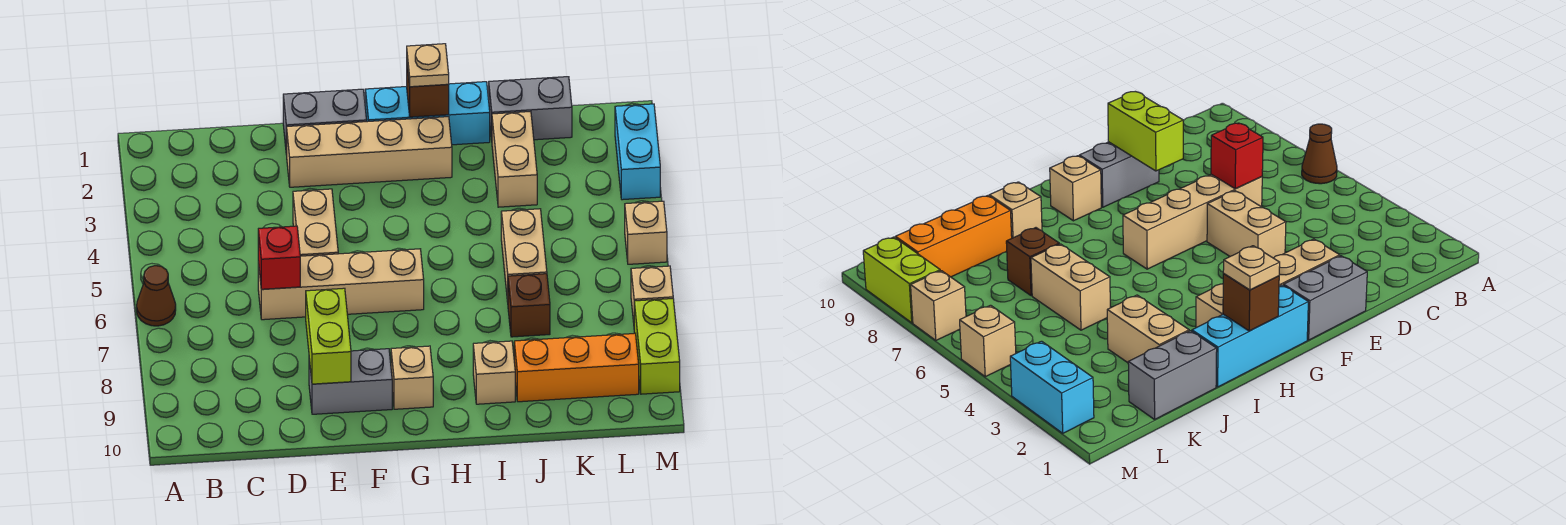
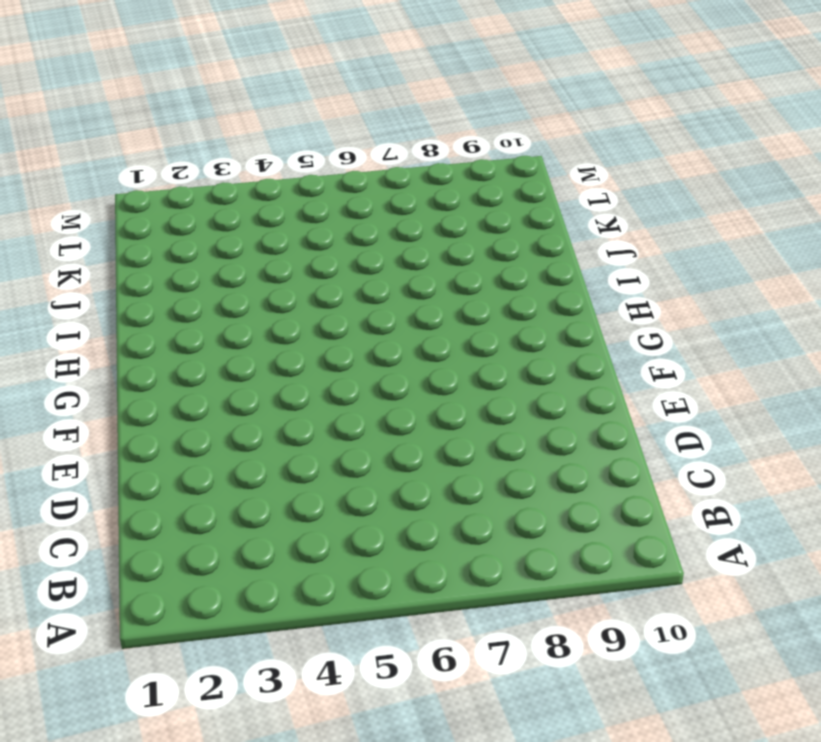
none -> brown 1x1 cone [137,266,176,326]
none -> tan 1x4 brick [258,249,424,320]
none -> grey 1x2 brick [283,89,367,155]

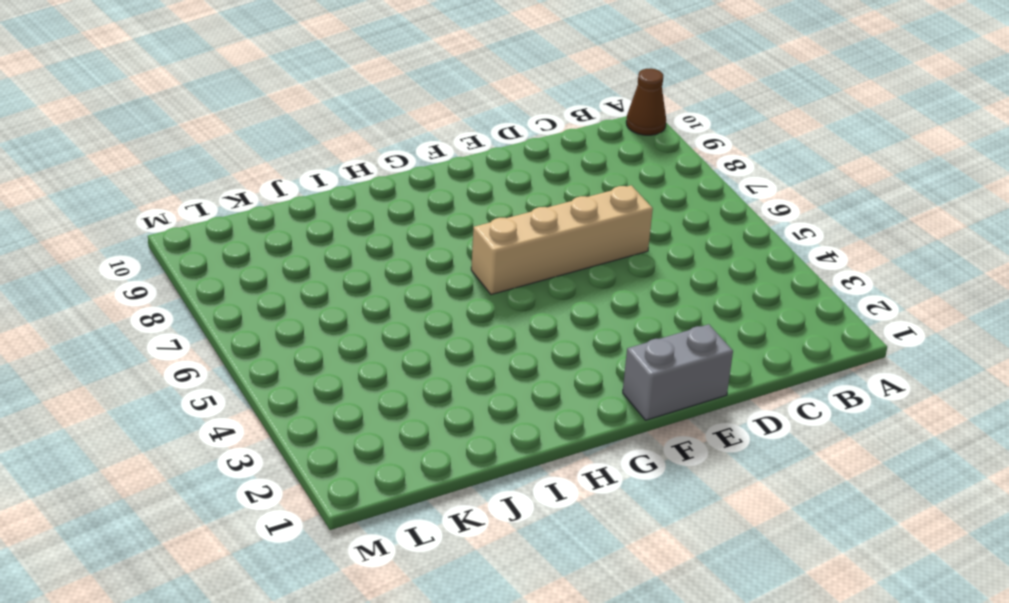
brown 1x1 cone [626,68,666,135] -> brown 1x1 cone moved to [137,266,176,326]
none -> tan 1x4 brick [287,117,452,187]
none -> tan 1x2 brick [293,189,338,256]
none -> grey 1x2 brick [309,349,392,414]

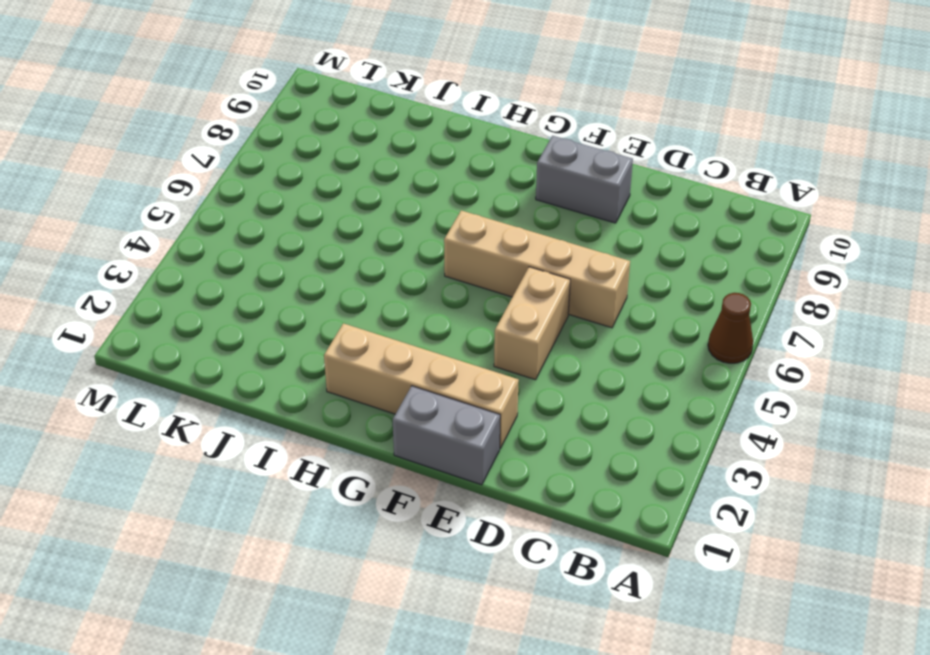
none -> cyan 1x3 brick [365,82,490,145]
none -> tan 1x1 brick [391,346,433,409]
none -> tan 1x1 brick [473,341,515,404]

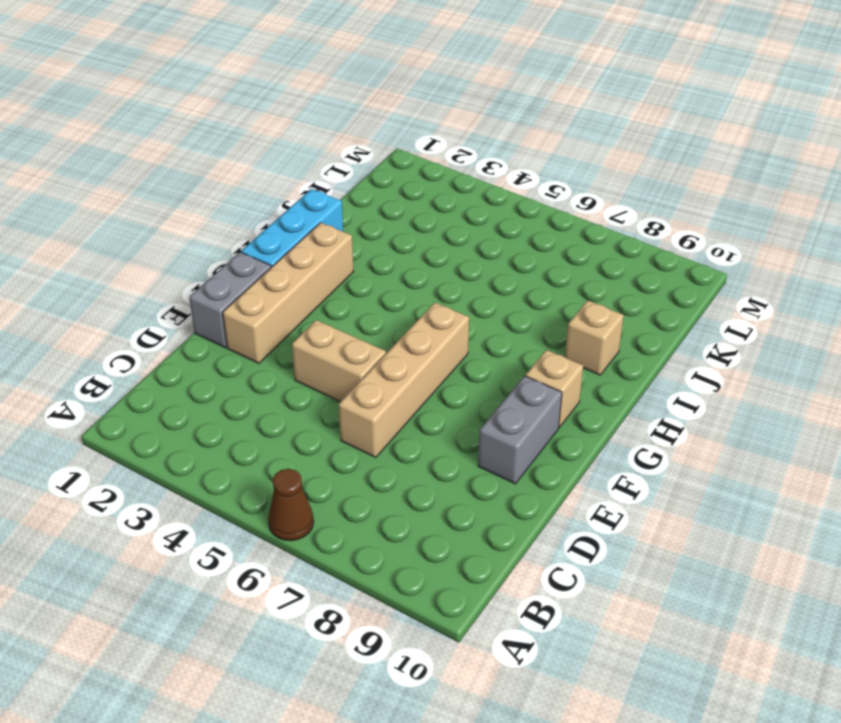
none -> grey 1x2 brick [489,77,572,140]
none -> tan 1x2 brick [492,112,537,207]
none -> tan 1x2 brick [501,209,547,302]

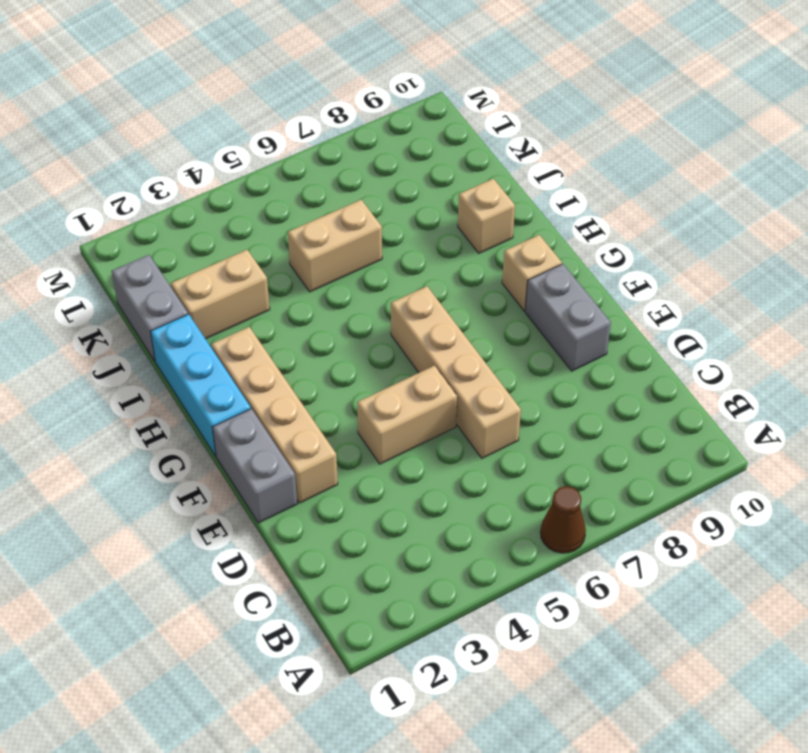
none -> brown 1x1 brick [508,274,550,337]
none -> orange 1x3 brick [514,334,639,402]
none -> cyan 1x2 brick [615,104,660,200]

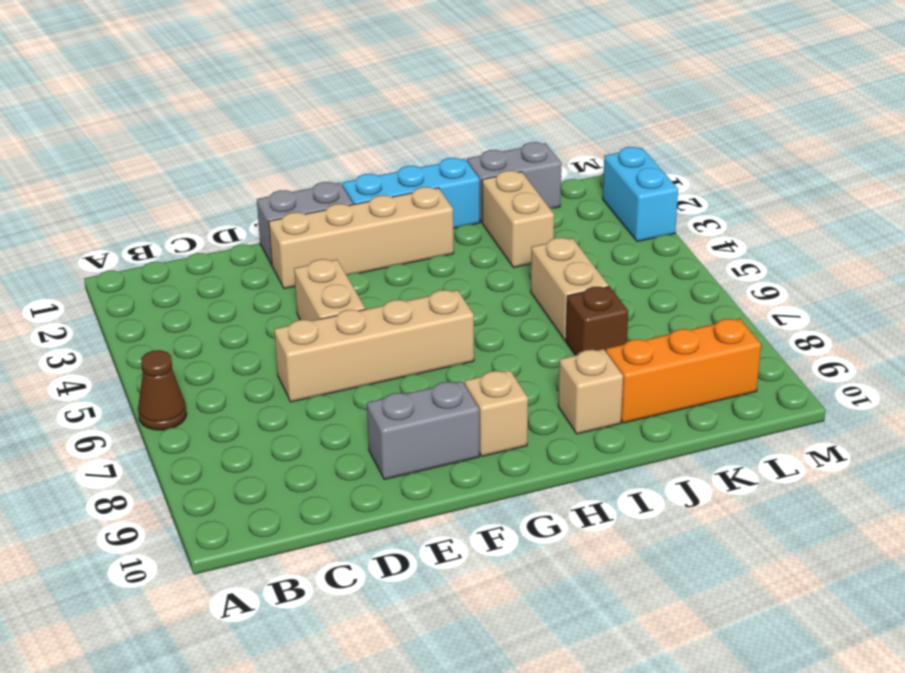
none -> tan 1x1 brick [625,201,667,264]
none -> tan 1x1 brick [631,266,673,322]
none -> lime 1x2 brick [634,299,680,394]

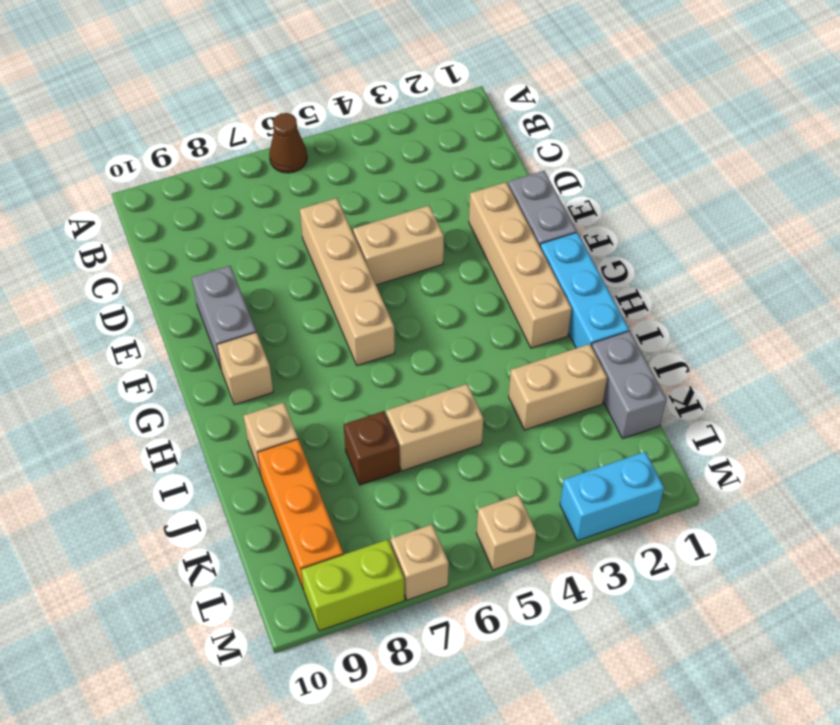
none -> red 1x1 brick [258,226,300,289]
none -> lime 1x2 brick [306,288,351,384]
none -> brown 1x1 brick [407,66,449,117]

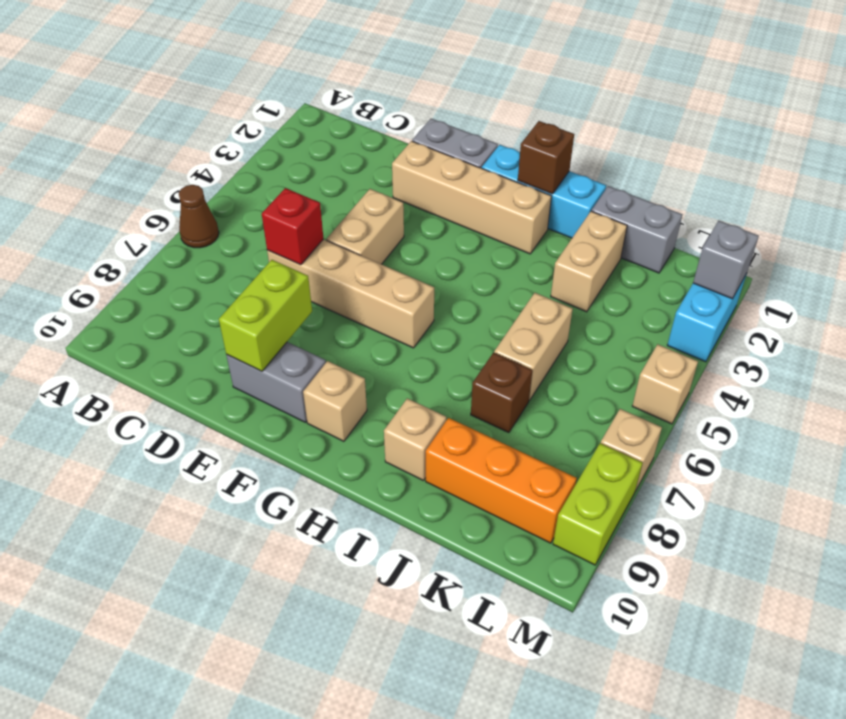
grey 1x1 brick [693,221,759,299] -> none
none -> tan 1x1 plate [407,44,449,87]

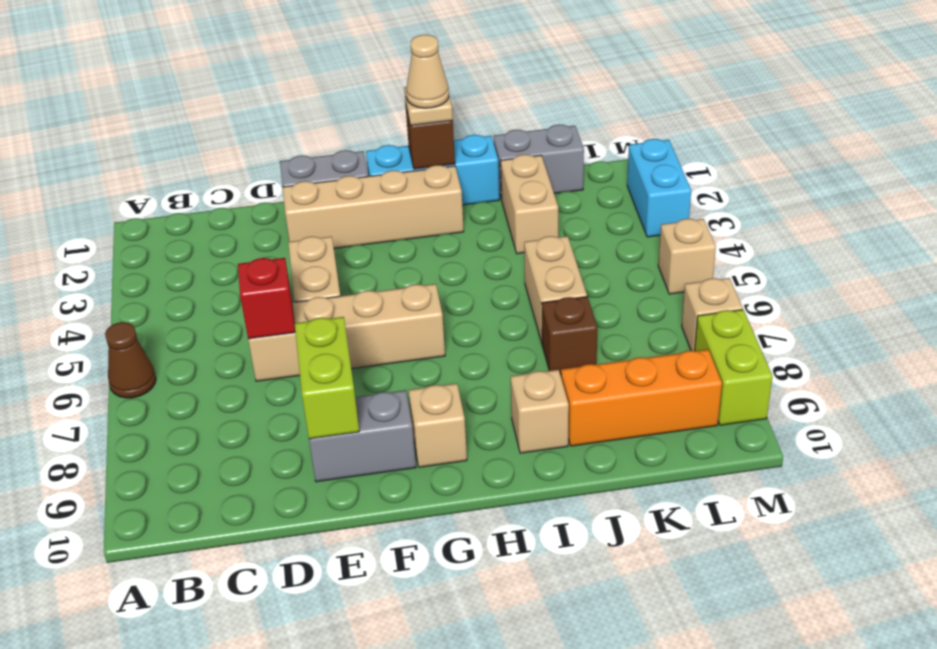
tan 1x1 cone [406,35,449,108] -> none

